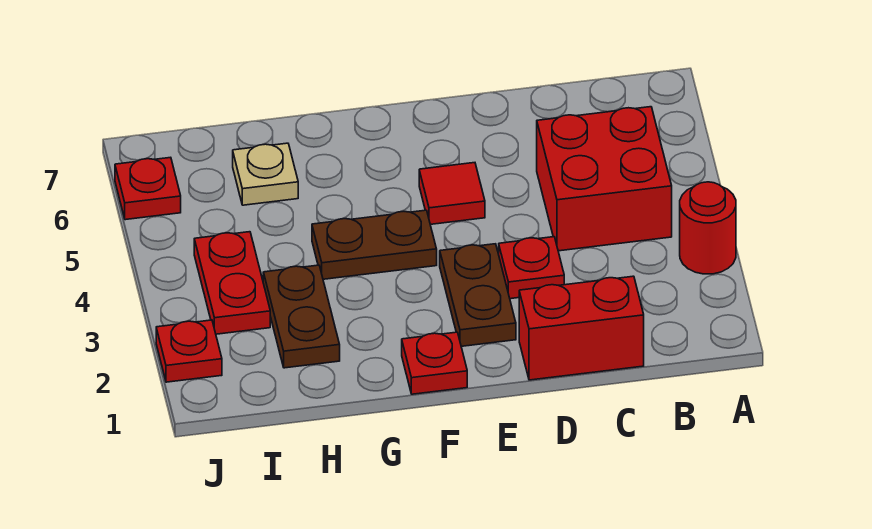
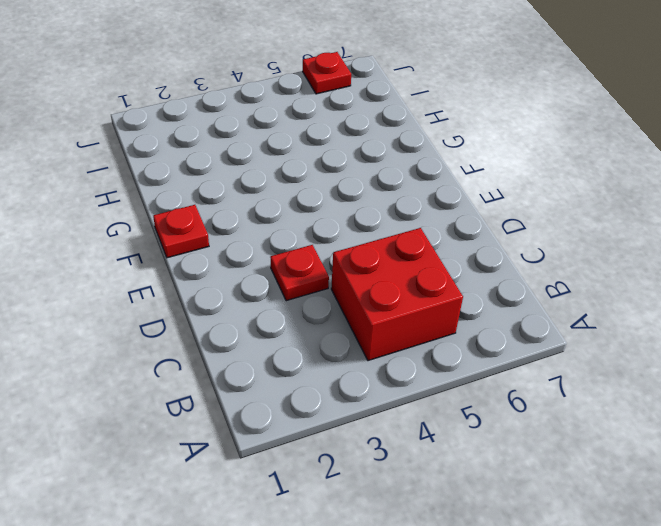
none -> red 1x1 round brick [680,182,736,274]
none -> red 1x2 brick [519,276,644,380]
none -> brown 1x2 plate [440,244,516,346]

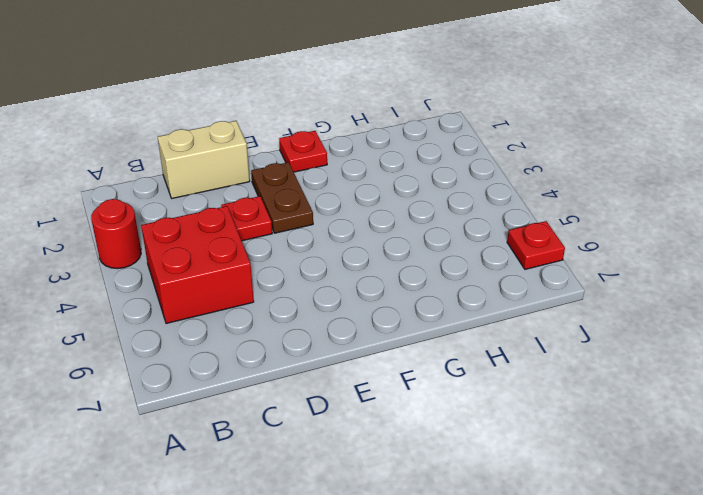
tan 1x2 brick [158,121,250,198] -> red 1x2 brick [519,276,644,380]
none -> red 1x1 tile [419,163,485,224]
none -> brown 1x2 plate [312,210,437,279]
none -> brown 1x2 plate [263,265,340,368]

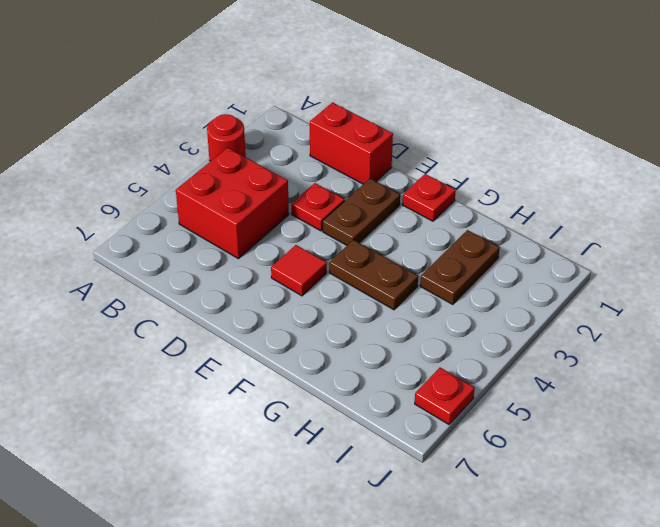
none -> tan 1x1 plate [233,143,298,205]
none -> red 1x2 plate [194,232,270,334]
none -> red 1x1 plate [156,320,222,382]

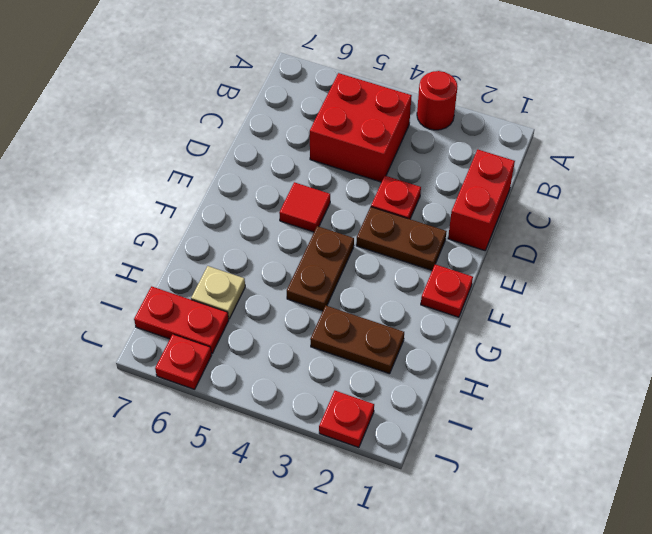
red 1x2 plate [134,286,229,354] -> red 1x2 plate moved to [194,232,270,334]

